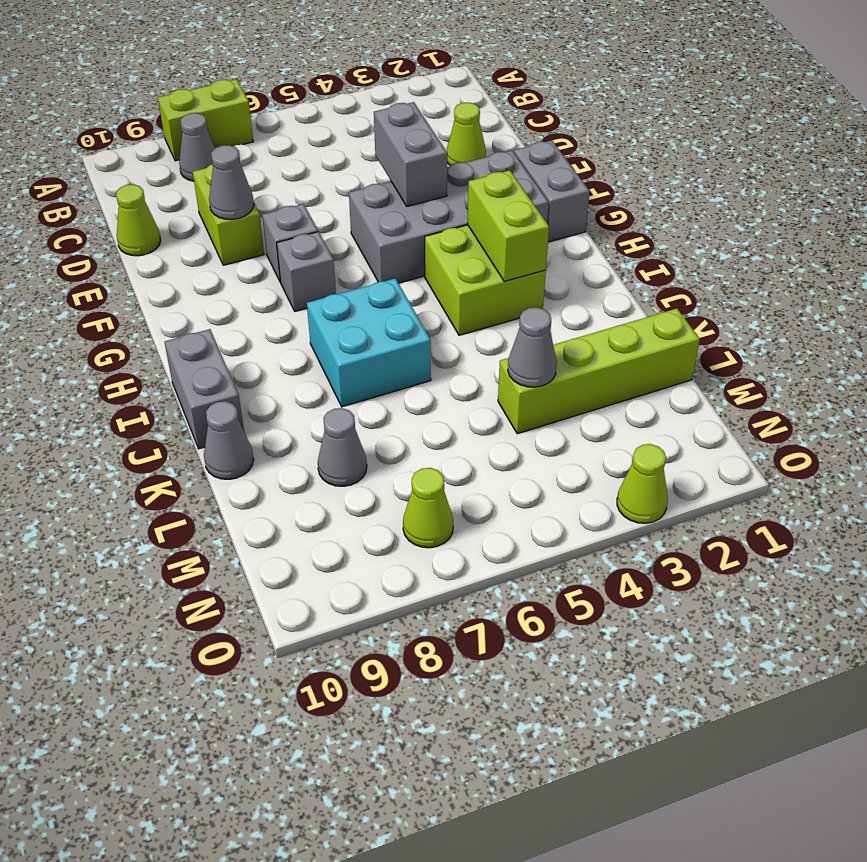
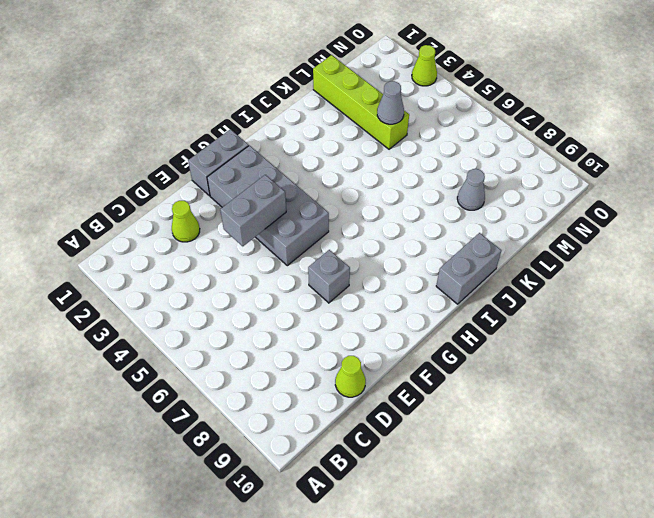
none -> lime 1x2 brick [158,79,253,161]
none -> grey 1x1 cone [179,113,215,181]
none -> lime 1x2 brick [193,164,264,265]

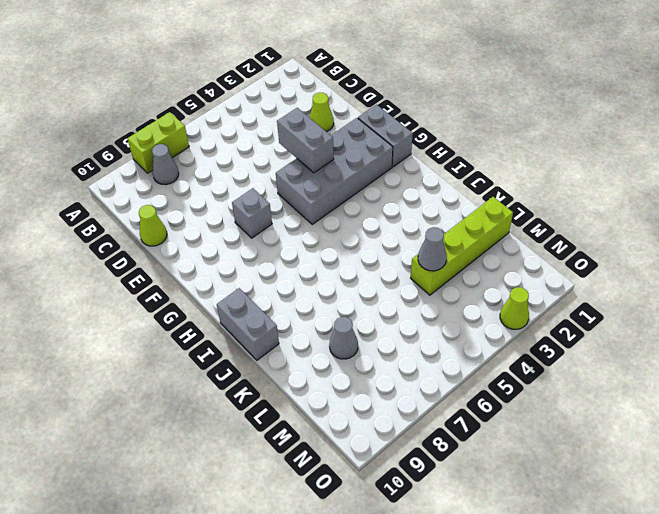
none -> lime 1x2 brick [193,164,264,265]
none -> grey 1x1 brick [277,232,336,311]
none -> lime 2x2 brick [425,225,546,335]

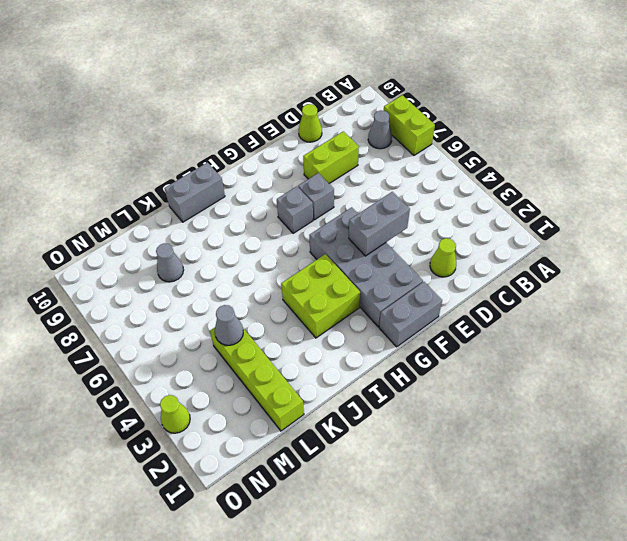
none -> cyan 2x2 brick [307,278,431,407]
none -> grey 1x1 cone [204,401,254,479]
none -> lime 1x1 cone [403,468,453,548]

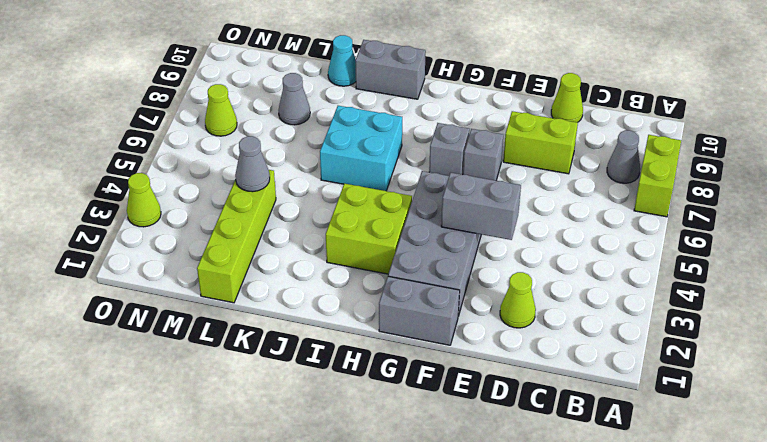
cyan 1x1 cone [328,35,356,86] -> grey 1x1 cone [204,401,254,479]
none -> grey 1x1 cone [209,145,254,219]
none -> lime 1x2 brick [468,170,549,281]

